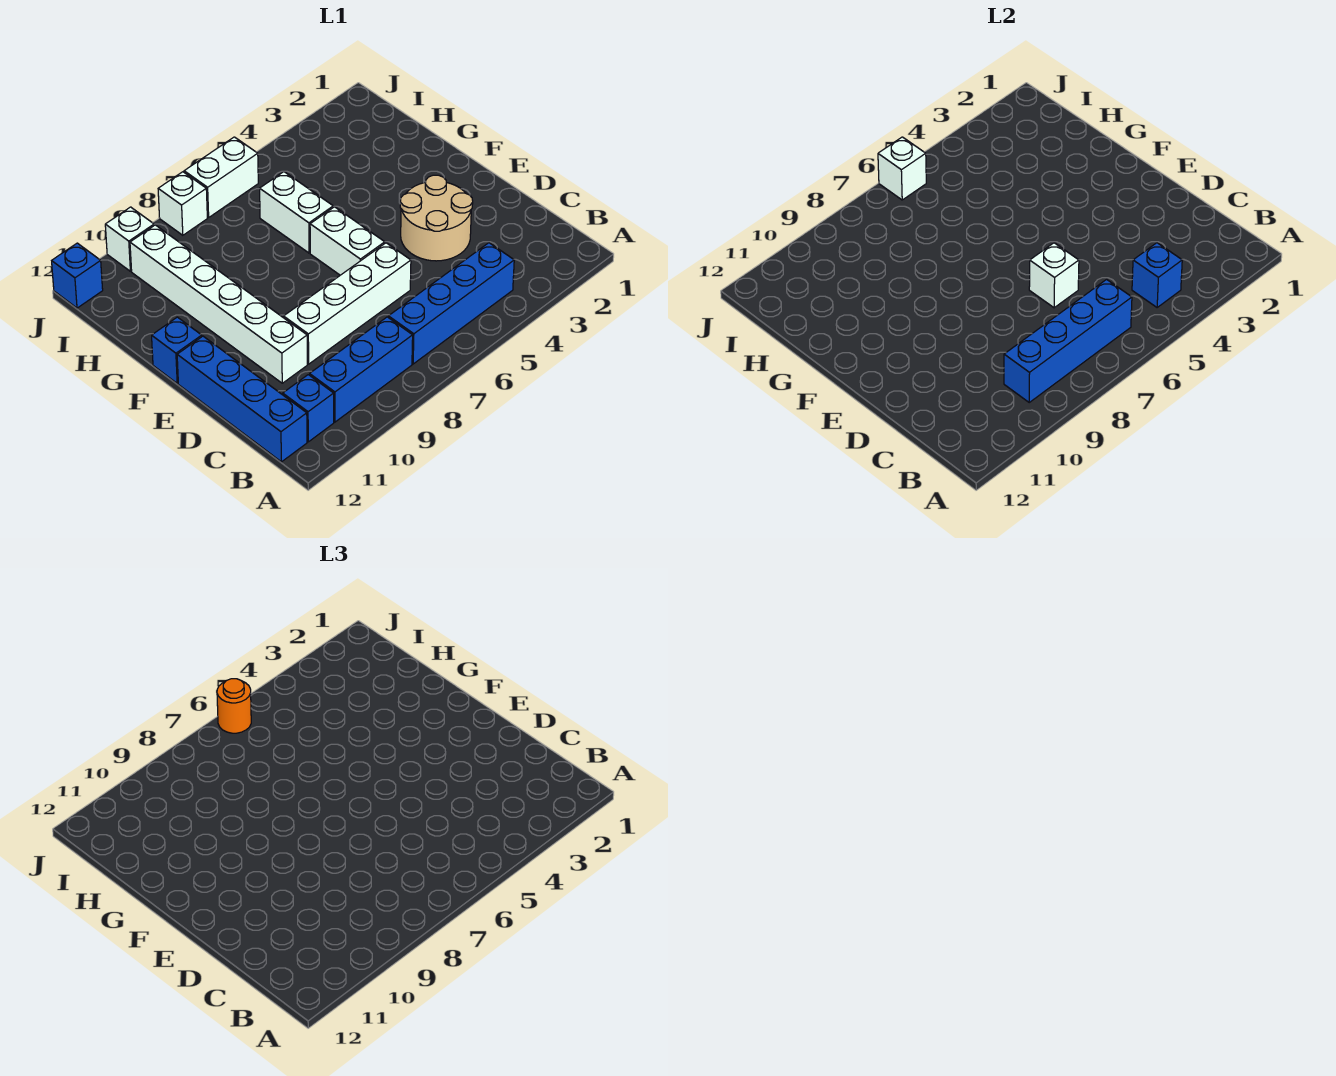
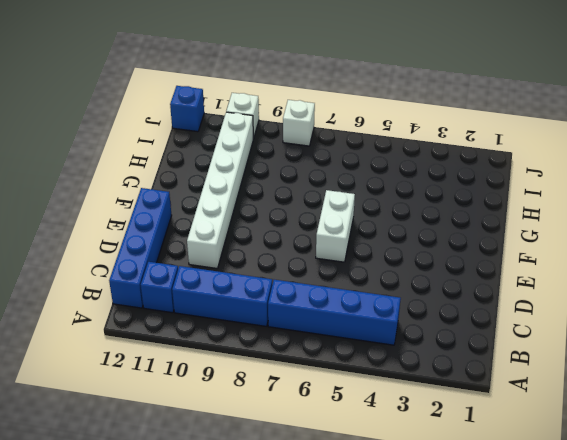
none -> tan 2x2 round brick [400,175,473,261]
none -> white 1x4 brick [284,243,411,364]
none -> blue 1x1 brick [152,317,202,383]

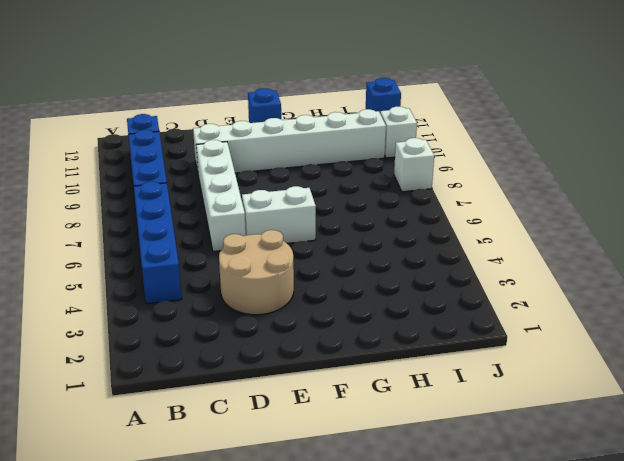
none -> blue 1x4 brick [177,336,307,462]
none -> white 1x2 brick [260,172,333,253]
none -> white 1x2 brick [184,137,258,217]

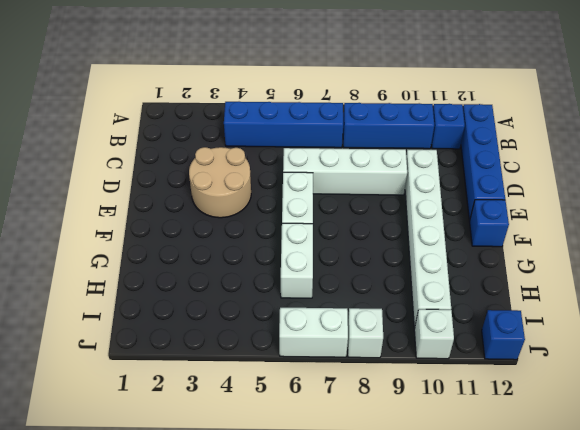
none -> blue 1x1 brick [1132,243,1182,307]
none -> blue 1x4 brick [1004,279,1132,402]
none -> white 1x1 brick [1029,243,1079,308]

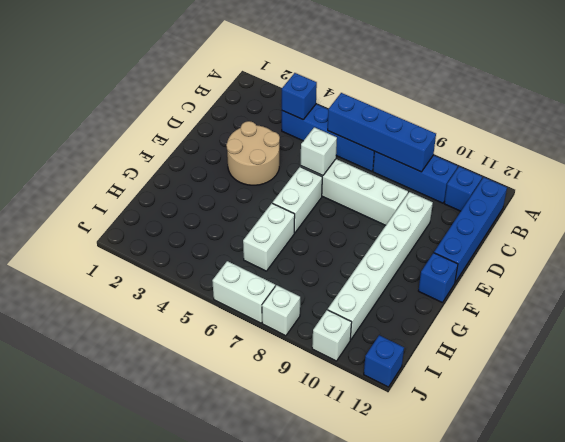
none -> white 1x1 brick [878,137,926,200]
none -> orange 1x1 round brick [217,679,251,733]

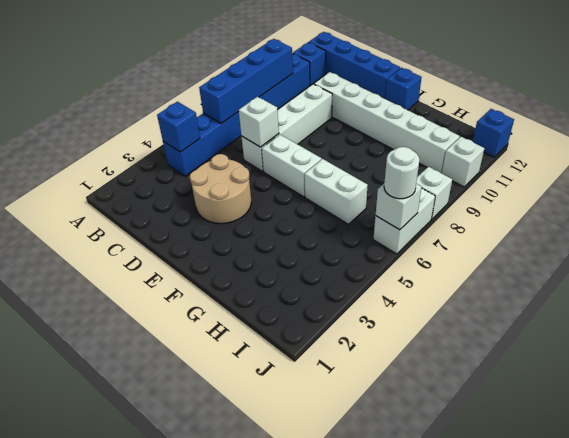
white 1x1 round brick [384,147,420,199] -> orange 1x1 round brick [217,679,251,733]

